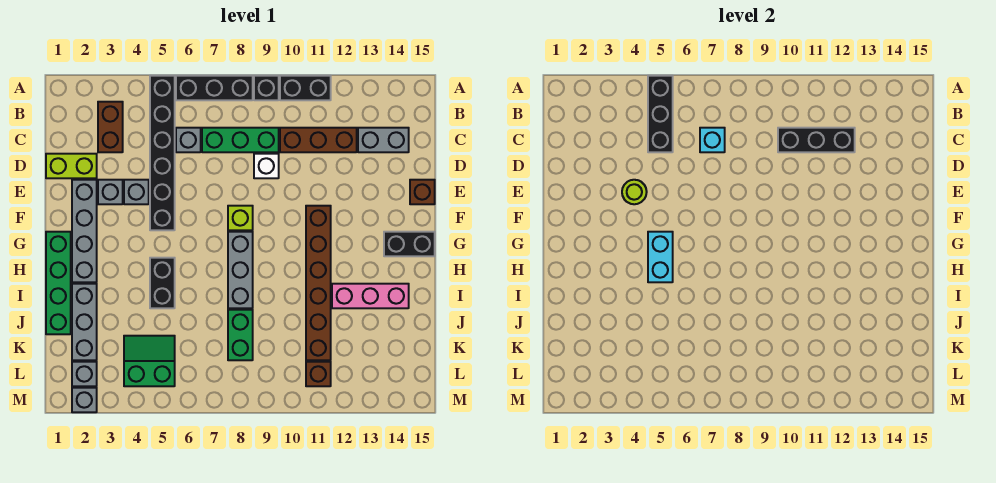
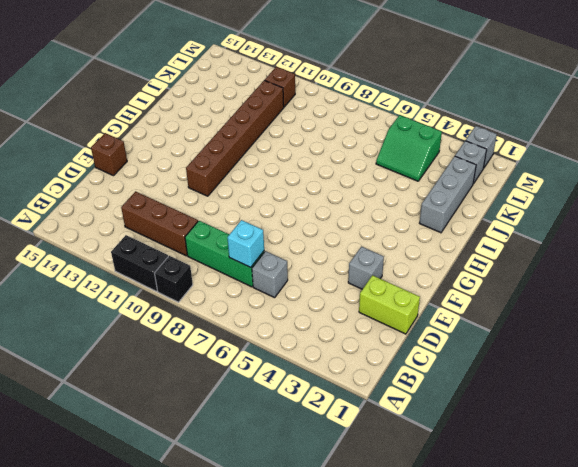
none -> black 1x6 brick [150,76,175,230]
none -> black 1x3 brick [176,76,253,100]
none -> brown 1x2 brick [98,102,123,152]
none -> grey 1x2 brick [358,128,409,152]

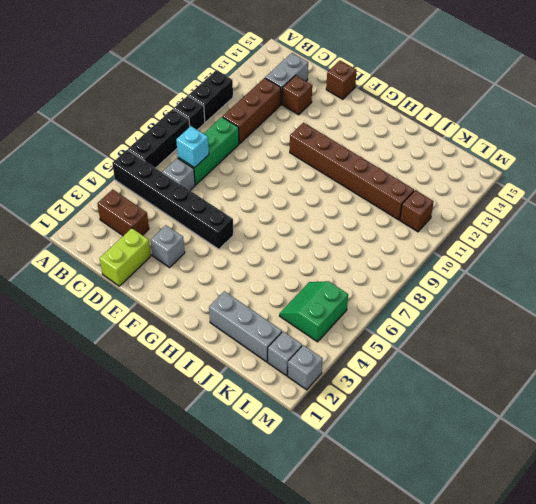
brown 1x1 brick [282,75,312,115] -> none
none -> white 1x1 brick [254,154,279,178]
none -> grey 1x4 brick [72,180,97,282]
none -> grey 1x1 brick [124,180,149,204]
none -> lime 1x1 brick [228,206,253,230]

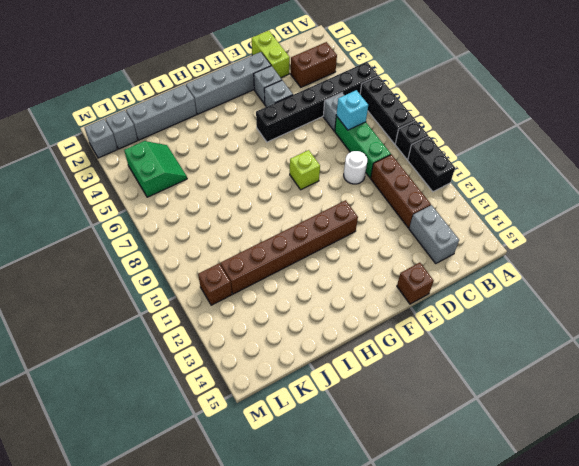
white 1x1 round brick [344,151,367,184] -> white 1x1 brick [254,154,279,178]
none -> green 1x4 brick [46,232,71,334]
none -> grey 1x3 brick [228,232,253,308]
none -> black 1x2 brick [384,232,435,256]
none -> black 1x2 brick [150,258,175,308]

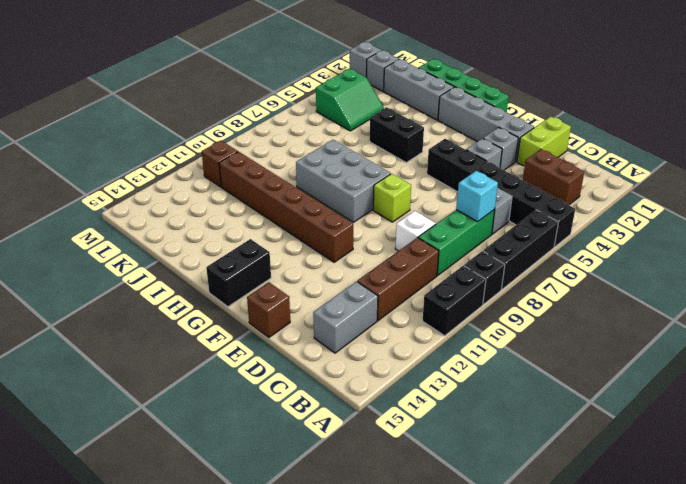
grey 2x3 brick [296,140,391,222] -> grey 1x3 brick [228,232,253,308]
none -> pink 1x3 brick [332,284,409,308]
none -> green 1x2 brick [228,310,253,360]
none -> black 1x3 brick [648,76,673,152]
none -> black 1x3 brick [778,128,855,152]

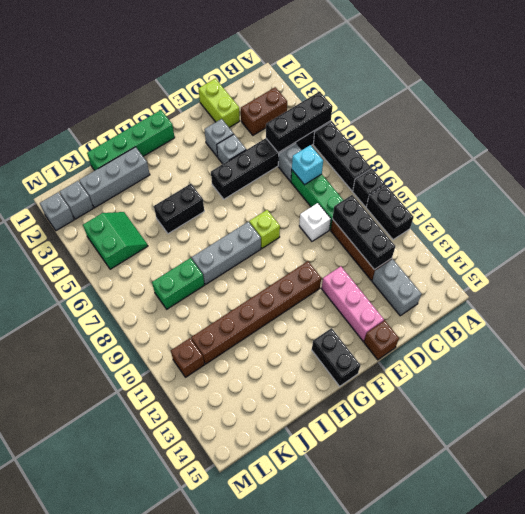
pink 1x3 brick [321,266,384,341] -> pink 1x3 brick moved to [332,284,409,308]
none -> grey 1x4 brick [72,180,97,282]
none -> lime 1x1 round brick [622,180,647,204]
none -> cyan 1x2 brick [648,232,673,282]

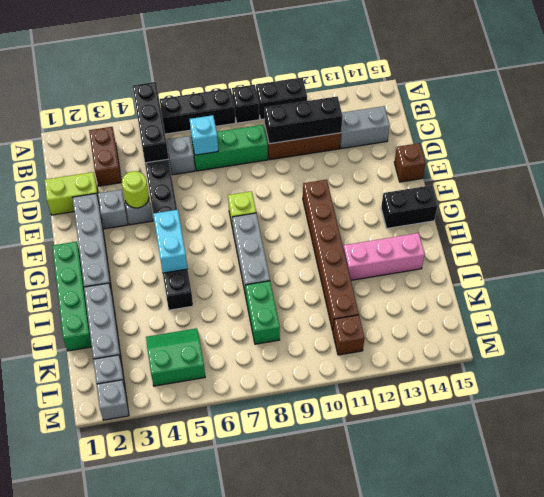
none -> white 1x1 brick [254,154,279,178]

